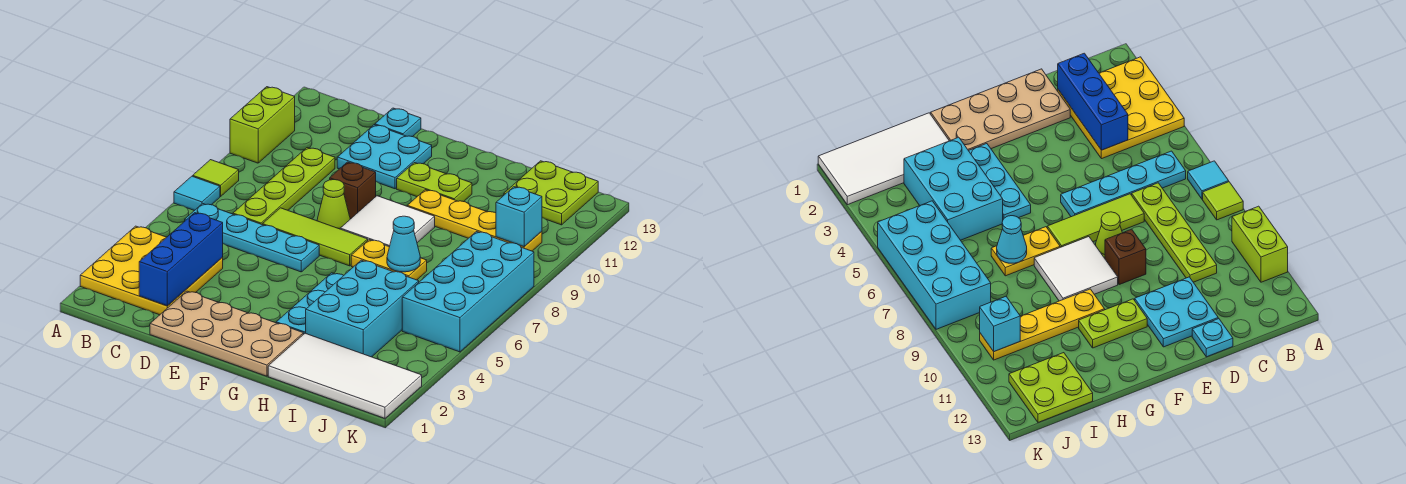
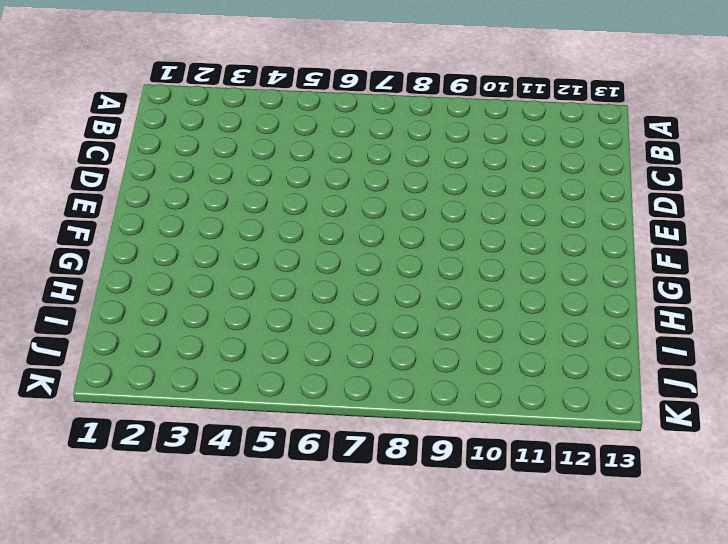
none -> yellow 3x3 plate [80,226,223,315]
none -> cyan 1x1 tile [174,176,220,211]
none -> lime 1x1 tile [193,160,239,196]

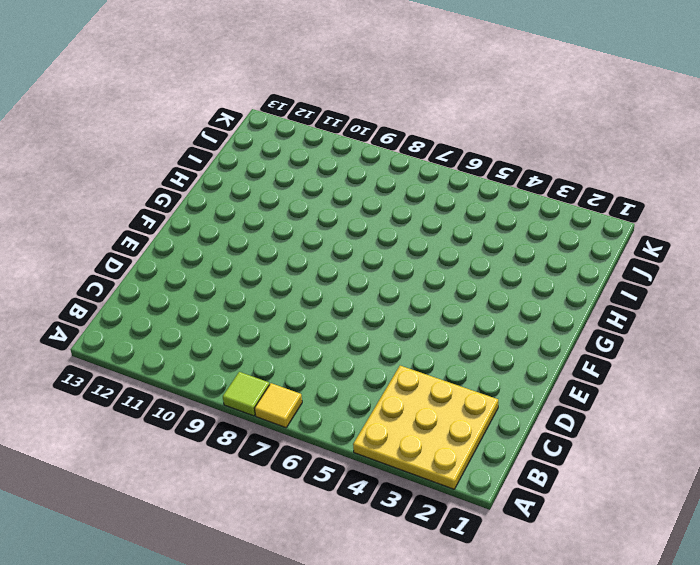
yellow 1x1 tile [255,383,302,428] -> cyan 1x1 tile [174,176,220,211]
none -> lime 1x2 brick [230,87,295,163]
none -> cyan 1x4 plate [185,203,319,272]
none -> lime 1x4 plate [233,148,335,225]

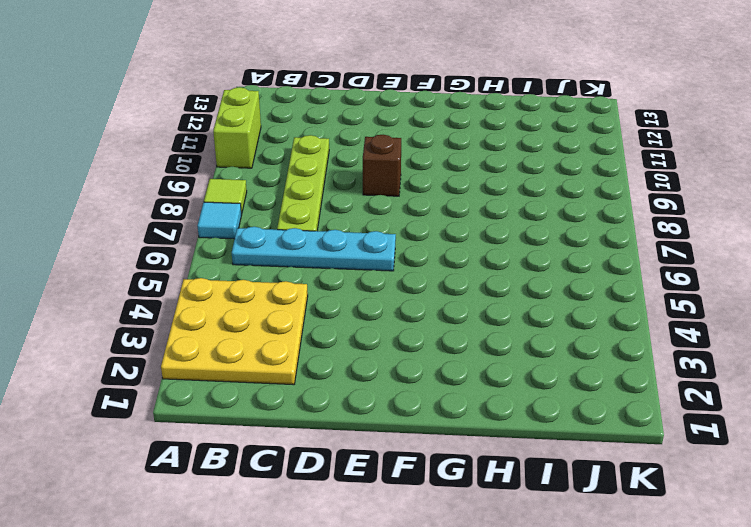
none -> tan 2x4 plate [150,291,303,376]
none -> lime 1x3 tile [263,208,368,266]
none -> cyan 2x2 plate [337,125,432,189]

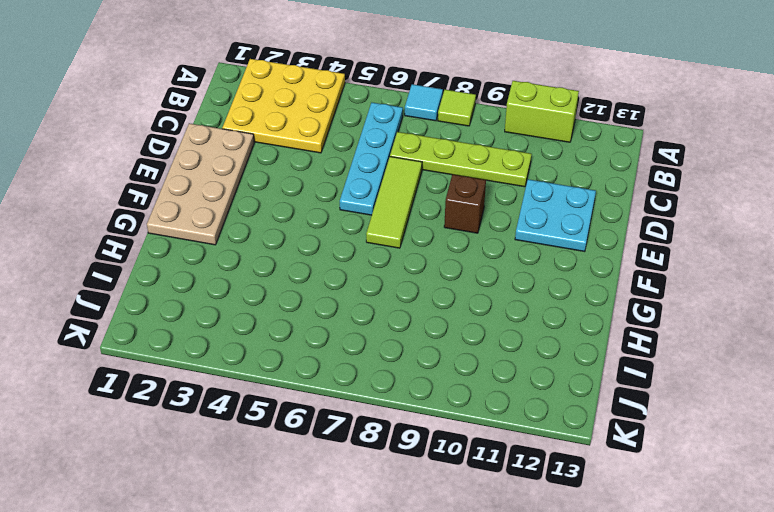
none -> cyan 1x1 plate [375,108,421,137]
none -> lime 1x1 cone [317,180,350,229]
none -> white 2x2 tile [340,196,435,247]

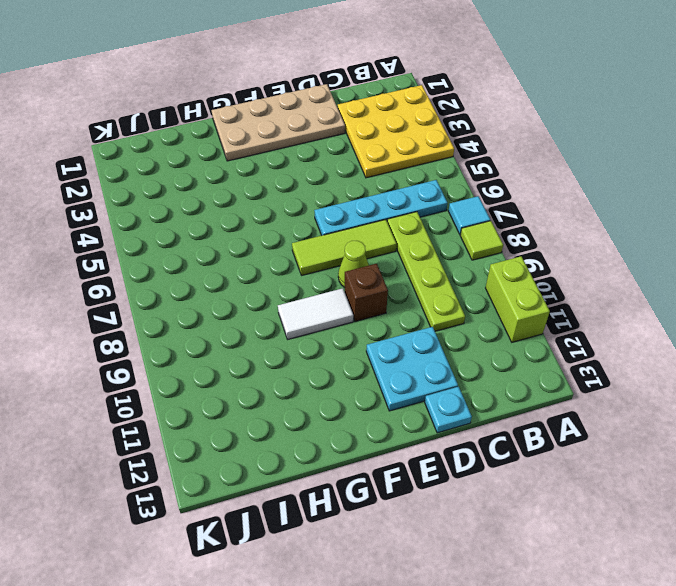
white 1x2 tile [278,288,353,339] -> white 2x2 tile [340,196,435,247]
none -> lime 1x2 plate [397,163,472,202]
none -> cyan 1x3 plate [276,273,344,334]
none -> yellow 1x2 plate [351,240,427,280]

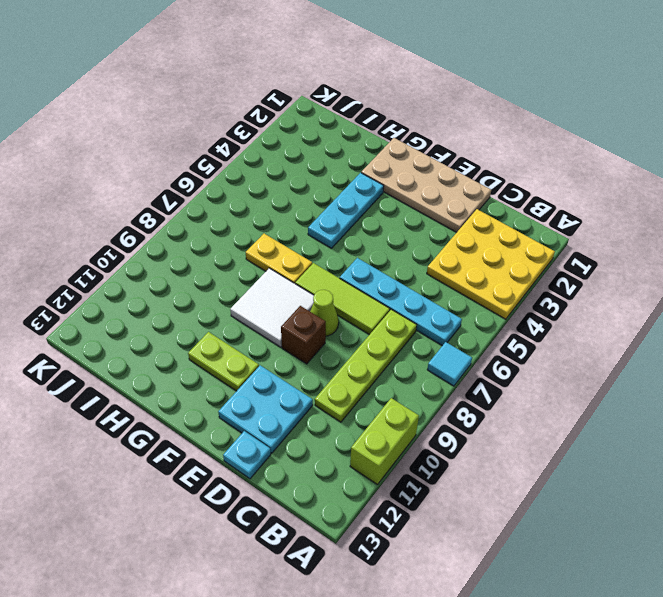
none -> lime 1x1 tile [193,160,239,196]
none -> yellow 1x4 plate [407,190,542,251]
none -> white 2x4 tile [268,333,422,418]

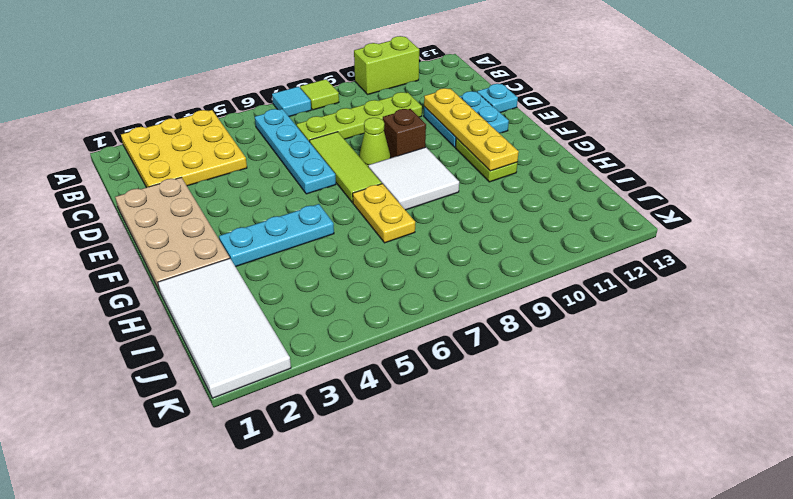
yellow 1x4 plate [424,88,519,171] -> yellow 1x4 plate moved to [407,190,542,251]
none -> cyan 2x3 brick [306,260,419,357]
none -> lime 2x2 plate [504,161,598,225]
none -> cyan 2x4 brick [402,232,534,352]

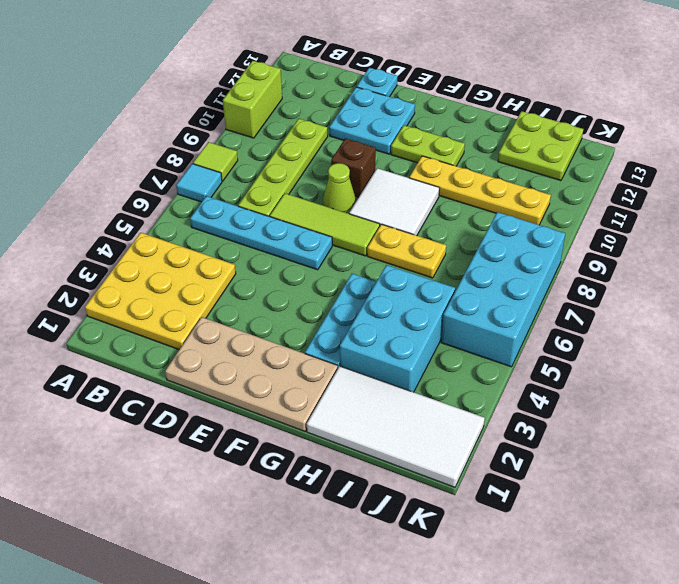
none -> blue 1x3 brick [139,213,223,306]
none -> cyan 1x1 cone [387,216,420,272]
none -> cyan 1x1 brick [496,187,542,247]

